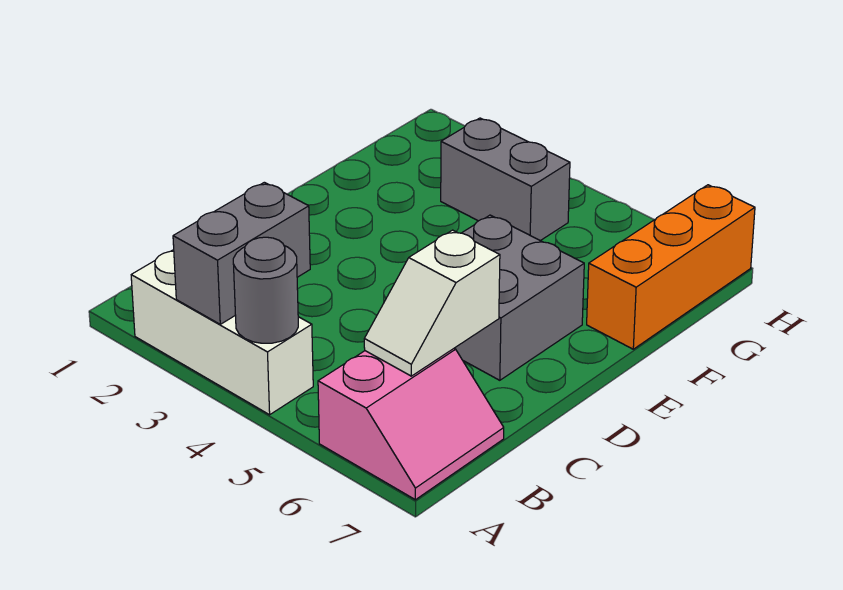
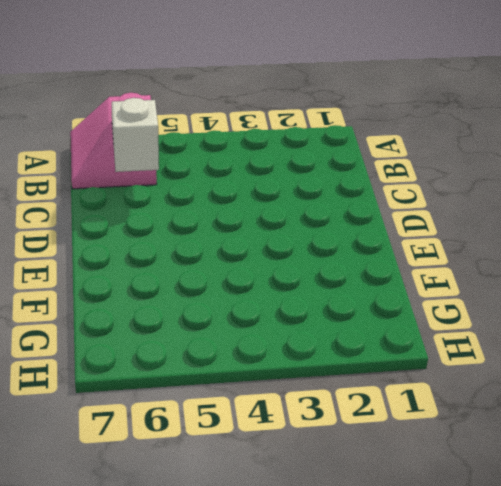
none -> white 1x3 brick [131,250,313,415]
none -> grey 2x2 brick [454,215,584,380]

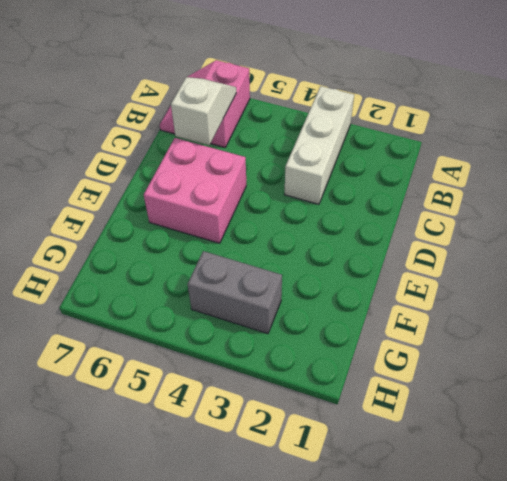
white 1x3 brick [285,86,354,204] -> white 1x3 brick turned to [131,250,313,415]
pink 2x2 brick [144,138,246,243] -> grey 2x2 brick [454,215,584,380]
none -> orange 1x3 brick [587,185,755,349]
none -> grey 1x2 brick [173,182,310,324]

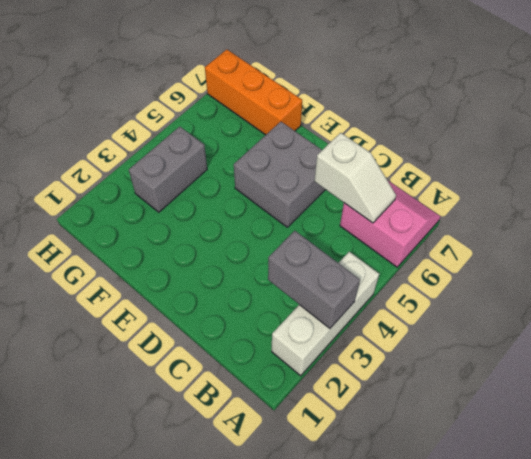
none -> grey 1x1 round brick [233,237,298,343]

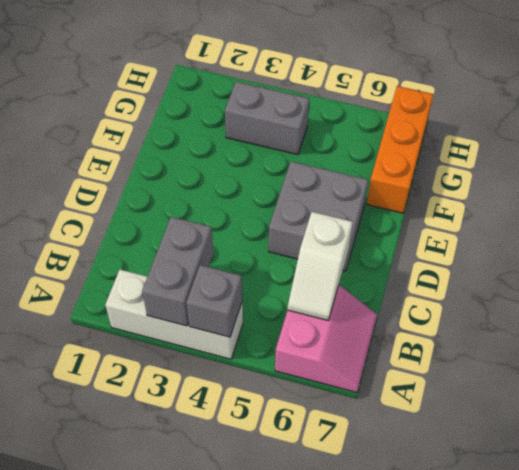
grey 1x1 brick [186,265,242,337] -> grey 1x1 round brick [233,237,298,343]

